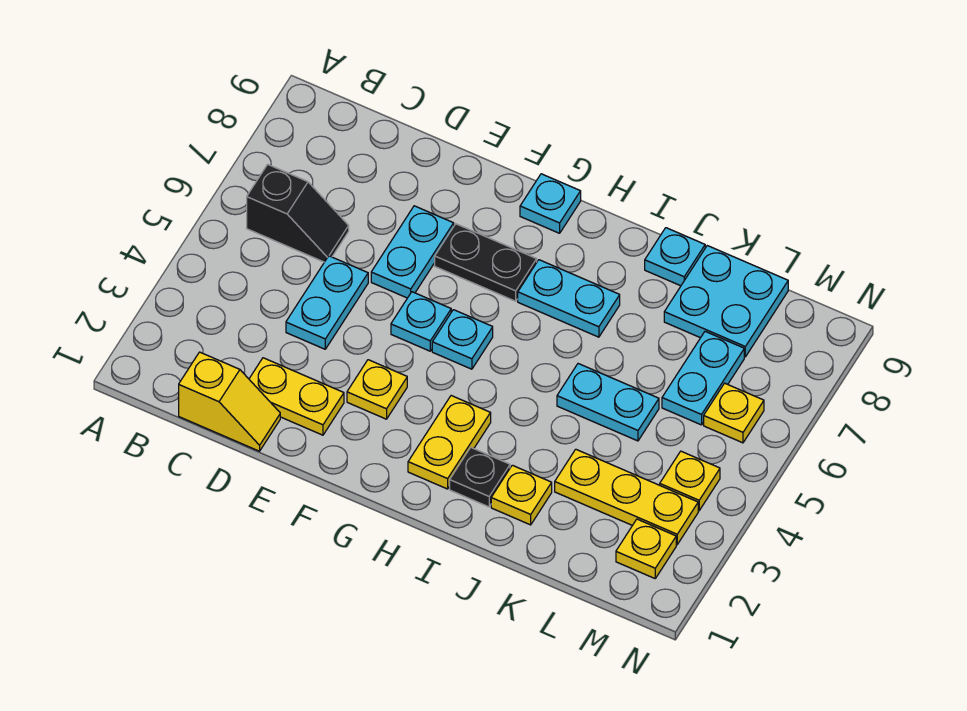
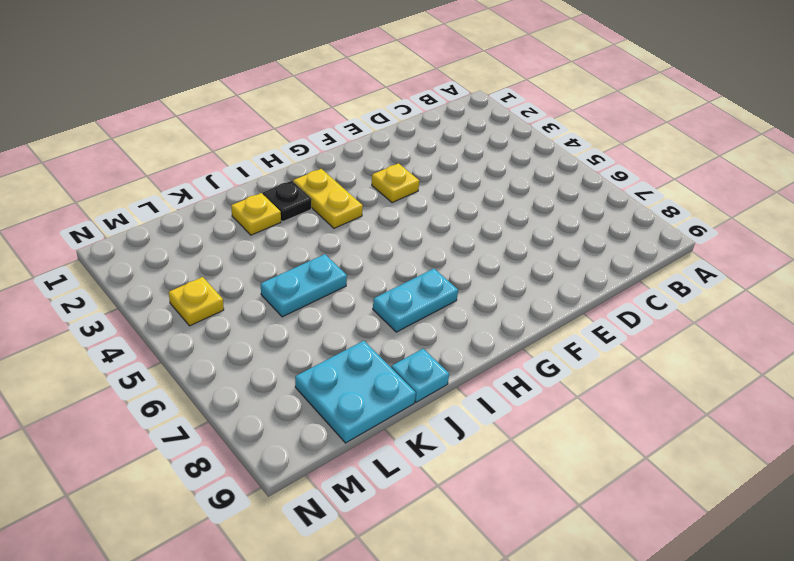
none -> black 1x2 slope [247,164,349,262]
none -> yellow 1x2 slope [179,352,280,451]
none -> yellow 1x2 plate [249,358,344,435]

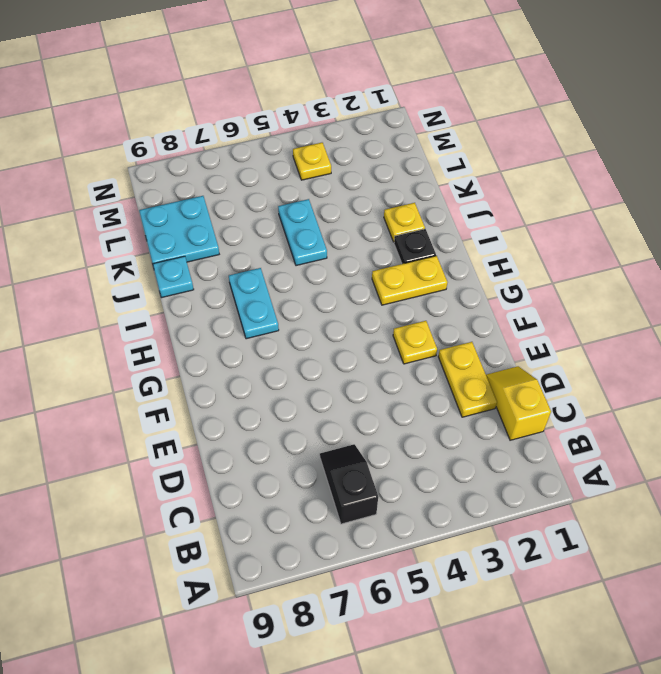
none -> cyan 1x2 plate [286,256,368,349]
none -> cyan 1x2 plate [371,206,454,298]
none -> cyan 1x1 plate [391,292,451,351]

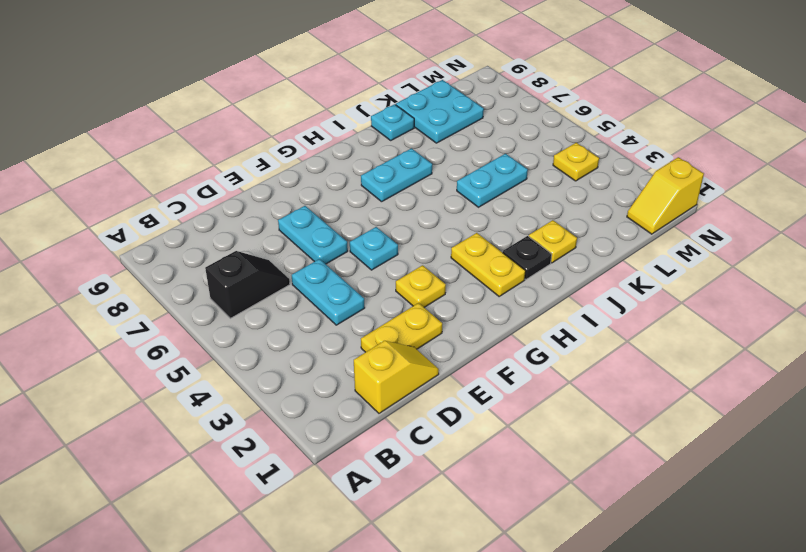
yellow 1x2 slope [627,157,704,234] -> none
none -> black 1x2 plate [435,224,537,301]
none -> cyan 1x1 plate [432,310,493,369]
none -> cyan 1x1 plate [520,174,581,233]

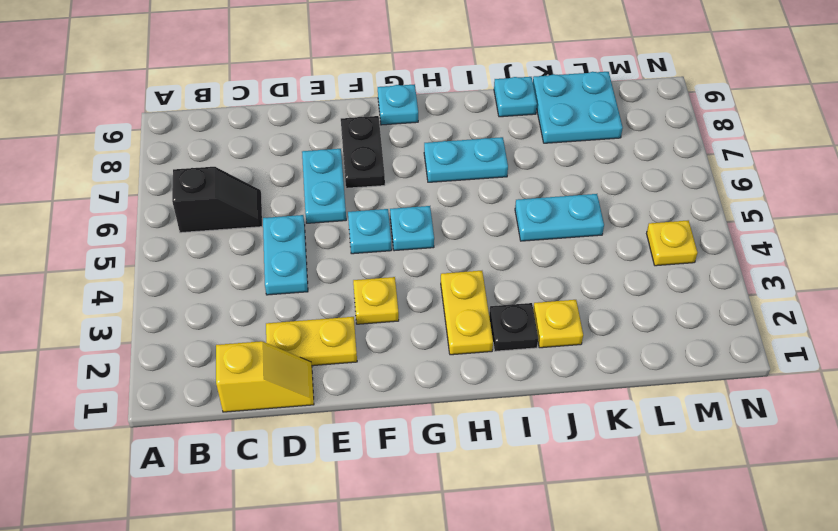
black 1x2 plate [341,116,385,188] -> black 1x2 plate turned to [435,224,537,301]
none -> yellow 1x3 plate [555,449,698,545]
none -> cyan 1x2 plate [662,332,744,425]
none -> yellow 1x1 plate [616,519,676,578]

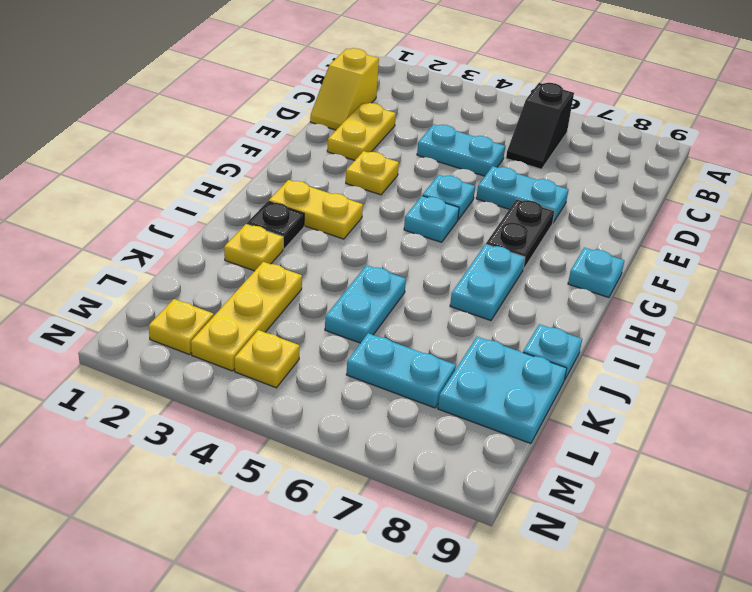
none -> yellow 1x1 plate [704,383,764,443]

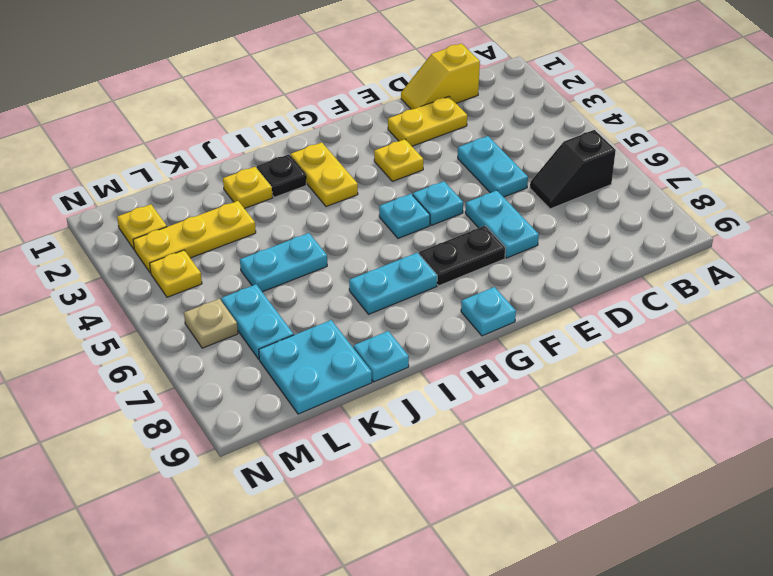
tan 1x1 plate [184,299,238,348] -> yellow 1x1 plate [704,383,764,443]

